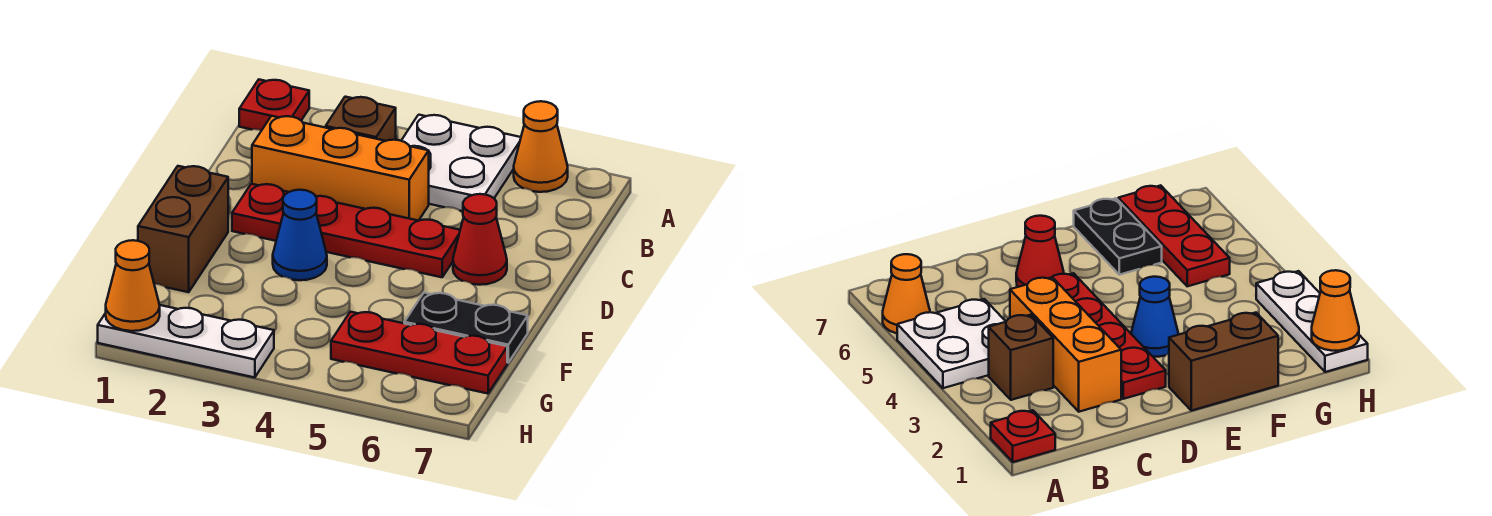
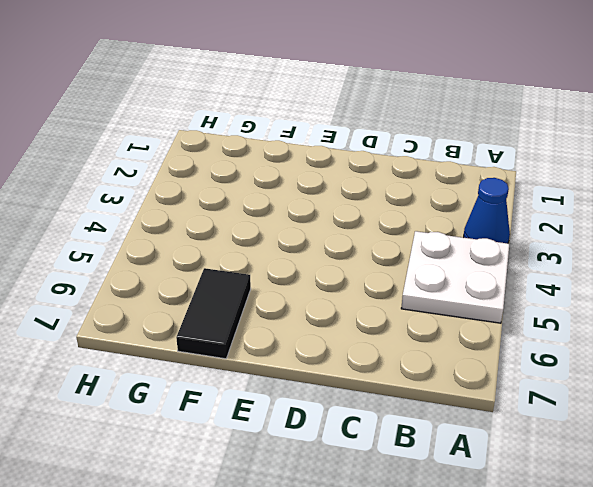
blue 1x1 cone [464,178,510,243] -> blue 1x1 cone moved to [273,190,327,280]
black 1x2 tile [176,268,251,359] -> black 1x2 plate [404,293,528,363]
none -> red 1x1 plate [239,80,309,130]
none -> orange 1x1 cone [514,101,568,192]
none -> brown 1x1 brick [326,97,396,141]

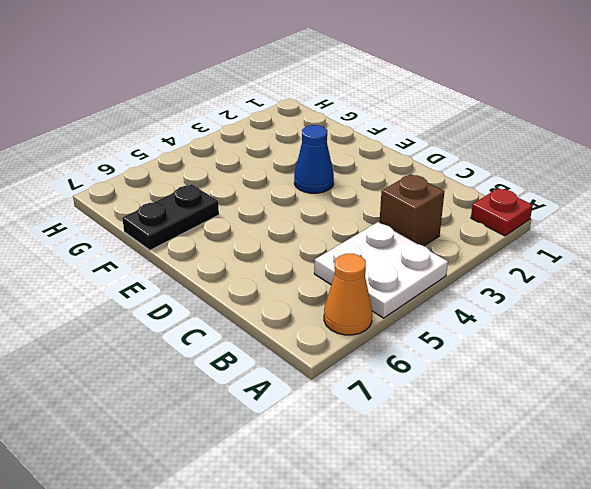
none -> orange 1x3 brick [252,116,429,221]
none -> red 1x4 plate [232,184,460,277]
none -> red 1x1 cone [453,194,507,285]

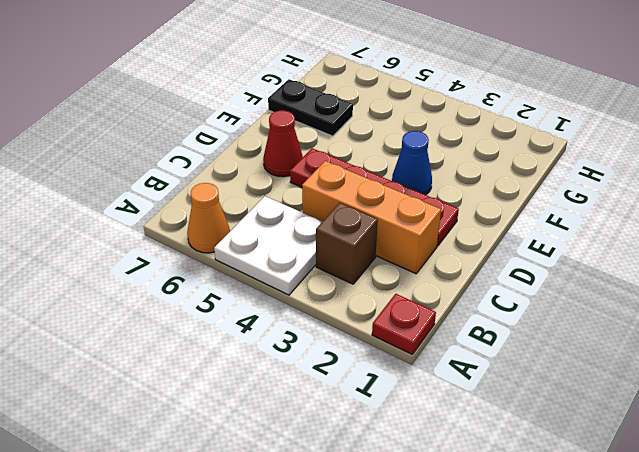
none -> brown 1x2 brick [138,166,228,292]
none -> red 1x3 plate [331,312,507,394]
none -> white 1x3 plate [98,305,274,378]

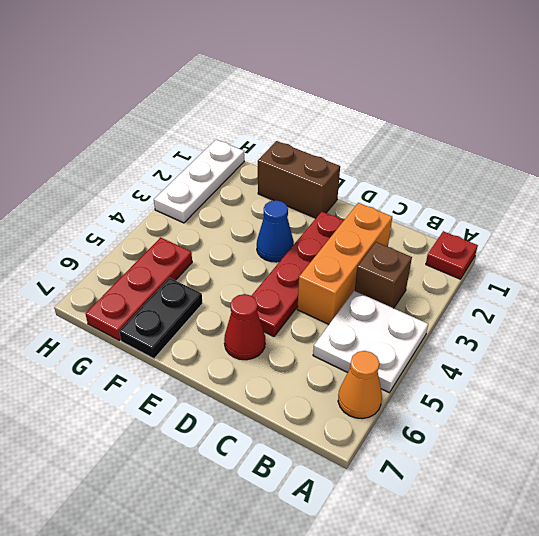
none -> orange 1x1 cone [106,240,160,331]

